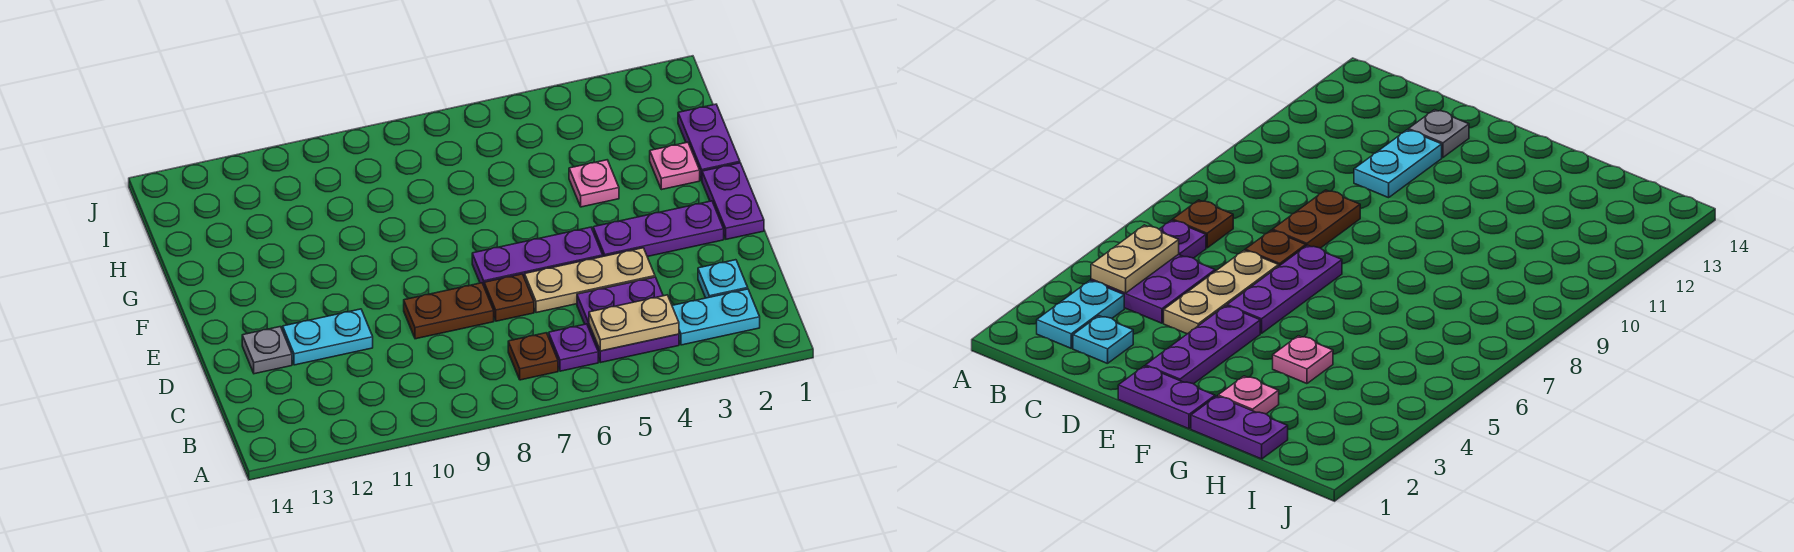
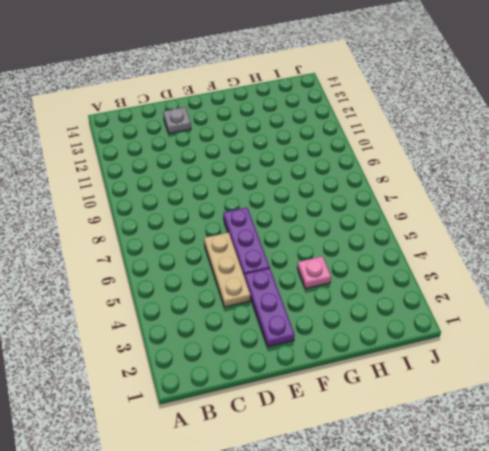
none -> cyan 1x2 plate [672,289,760,345]
none -> purple 2x2 plate [577,277,679,363]
none -> purple 1x1 plate [549,324,598,371]

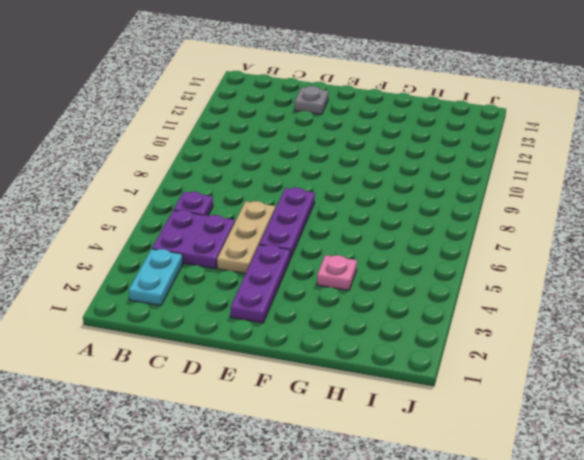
none -> brown 1x1 plate [508,333,558,380]
none -> cyan 1x1 plate [698,260,748,298]
none -> brown 1x1 plate [484,274,534,321]

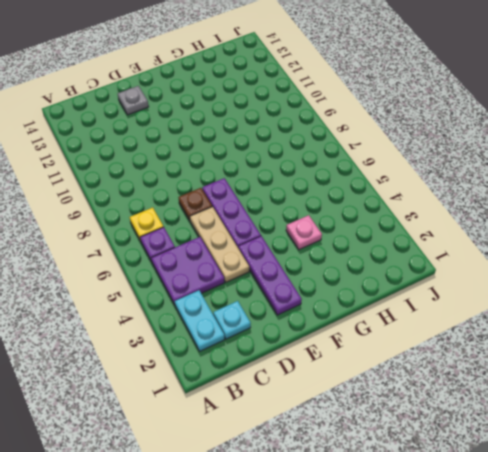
yellow 1x1 plate [130,208,163,241] -> brown 1x1 plate [508,333,558,380]
none -> brown 1x2 plate [404,283,494,339]
none -> cyan 1x2 plate [283,309,373,365]
none -> purple 1x2 plate [702,163,764,239]

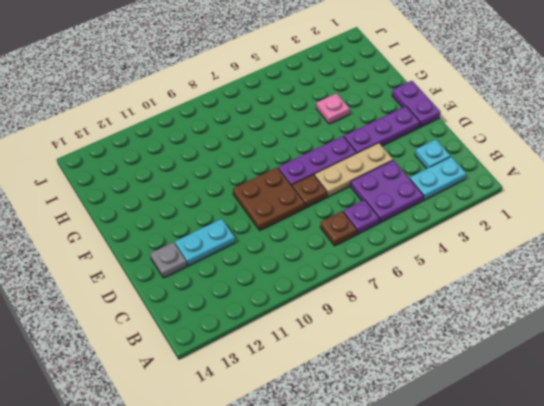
brown 2x2 plate [233,168,304,231] -> brown 1x2 plate [404,283,494,339]
none -> purple 1x2 plate [678,104,740,180]
none -> pink 1x1 plate [650,142,700,190]
none -> tan 1x2 plate [589,295,679,351]

